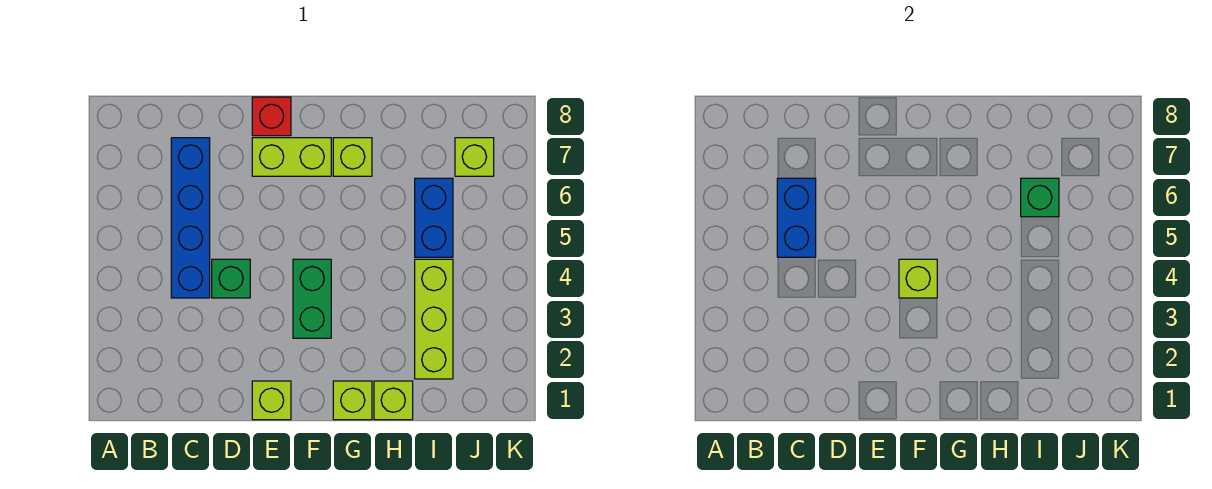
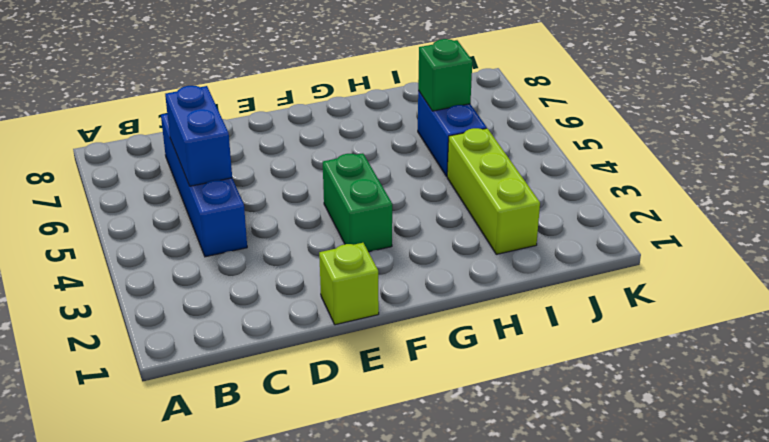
none -> green 1x1 brick [212,259,250,298]
none -> lime 1x2 brick [252,138,331,176]
none -> red 1x1 brick [252,97,291,136]

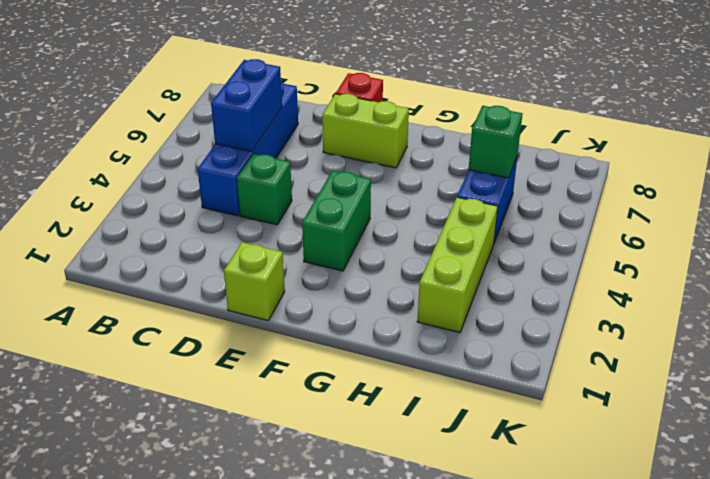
none -> lime 1x1 brick [333,381,372,420]
none -> lime 1x1 brick [333,138,372,176]
none -> lime 1x1 brick [374,381,413,420]

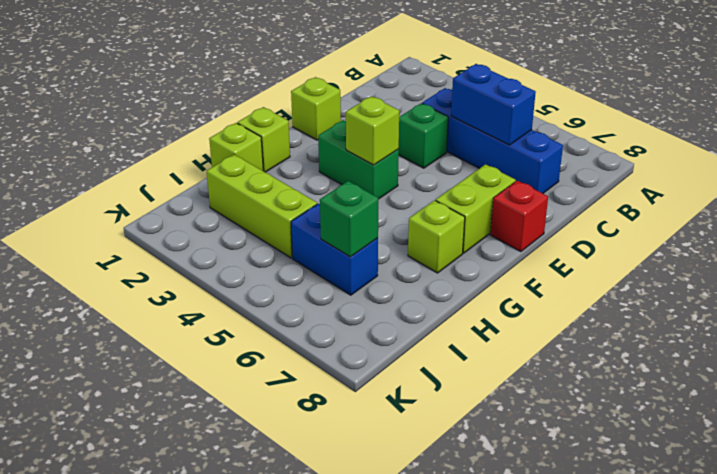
none -> lime 1x1 brick [455,138,494,176]

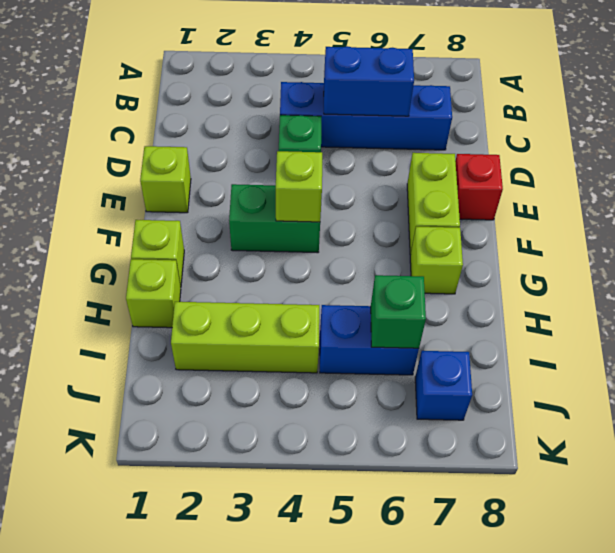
blue 1x1 brick [415,351,472,420] -> lime 1x1 brick [455,138,494,176]

